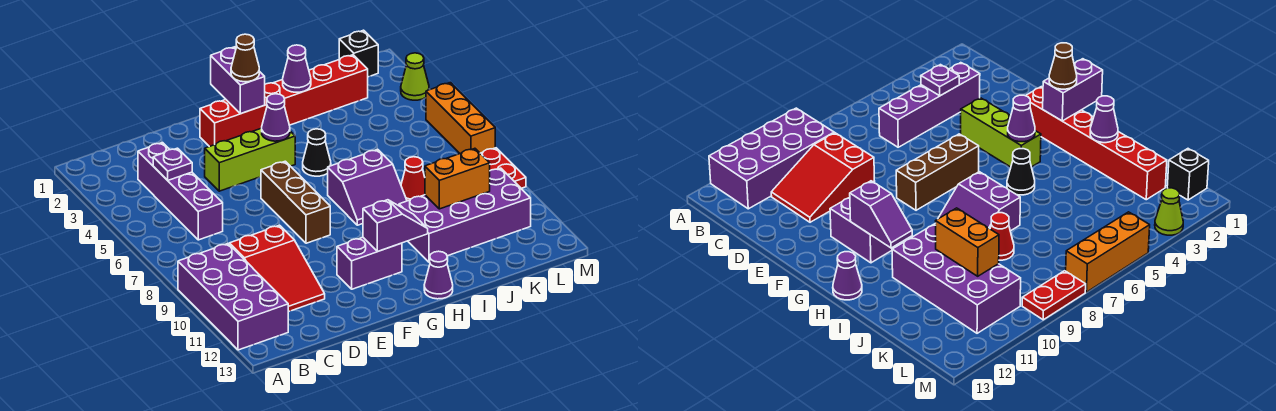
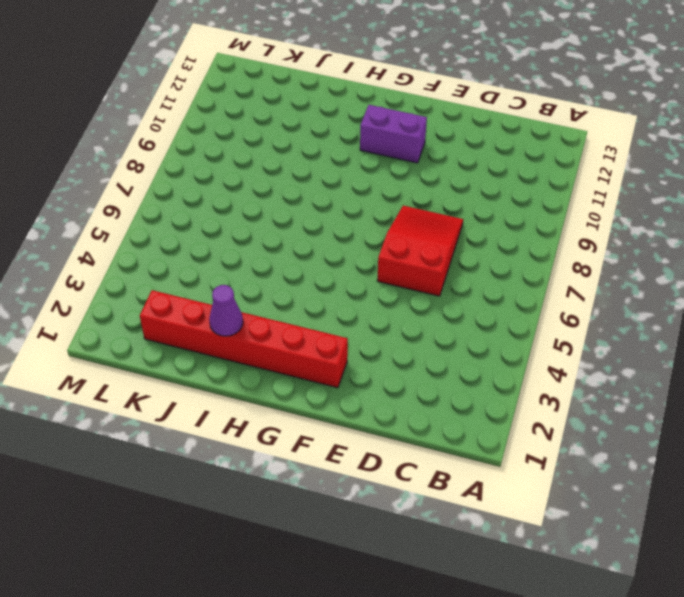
red 2x3 slope [377,206,463,296] -> red 2x3 slope moved to [229,225,325,312]
none -> purple 2x4 brick [178,243,288,350]
none -> purple 1x4 brick [138,143,223,240]
none -> lime 1x3 brick [205,128,295,191]

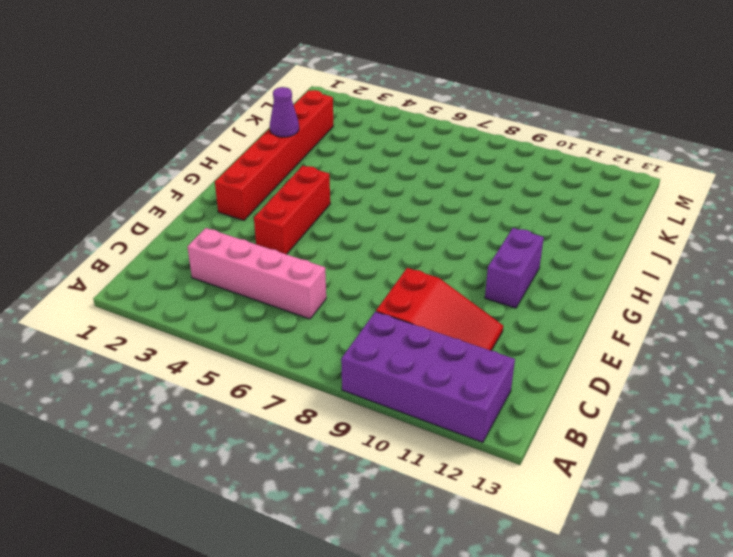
pink 1x4 brick [188,228,326,319] -> purple 1x4 brick [138,143,223,240]
red 1x3 brick [254,166,330,254] -> lime 1x3 brick [205,128,295,191]
none -> brown 1x3 brick [261,161,330,243]
none -> black 1x1 cone [303,129,331,176]
none -> purple 2x2 slope [327,149,407,225]

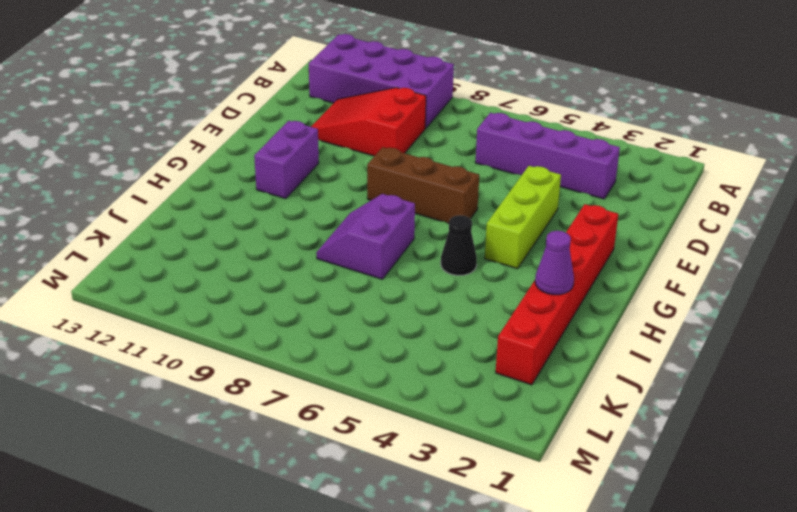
none -> purple 1x1 cone [424,251,453,299]
none -> purple 2x4 brick [399,168,531,262]
none -> red 1x1 cone [401,157,425,201]

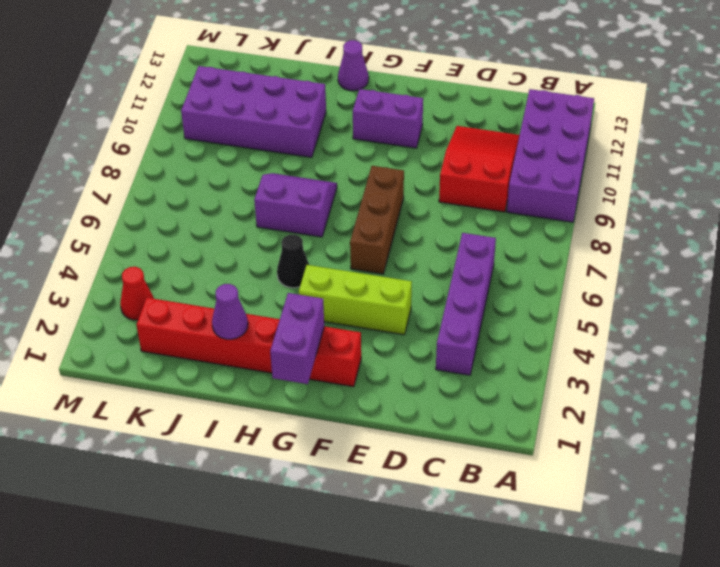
red 1x1 cone [120,267,154,320] -> red 1x1 cone moved to [401,157,425,201]
none -> black 1x1 brick [339,30,378,77]
none -> lime 1x1 cone [401,53,429,100]
none -> orange 1x3 brick [426,83,495,153]

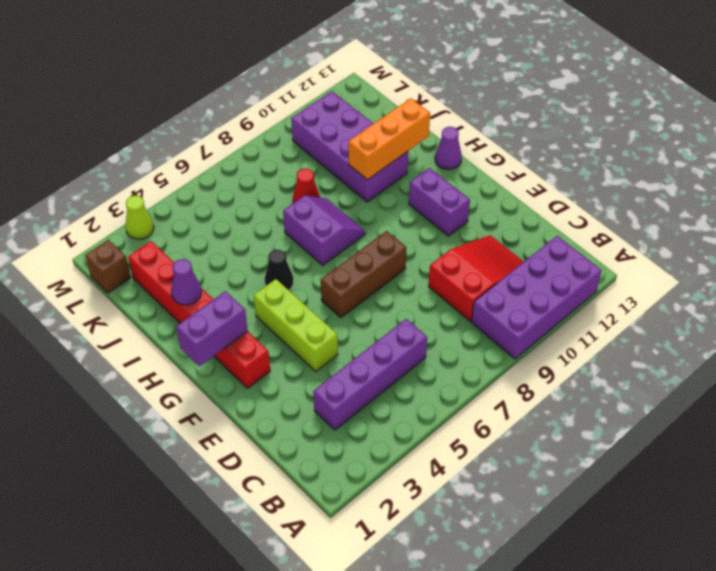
orange 1x3 brick [348,98,430,180] -> orange 1x3 brick moved to [426,83,495,153]
brown 1x1 brick [85,240,131,293] -> black 1x1 brick [339,30,378,77]
none -> red 1x2 plate [480,148,526,188]
none -> purple 1x1 plate [153,148,192,180]
none -> purple 1x1 cone [262,94,290,141]

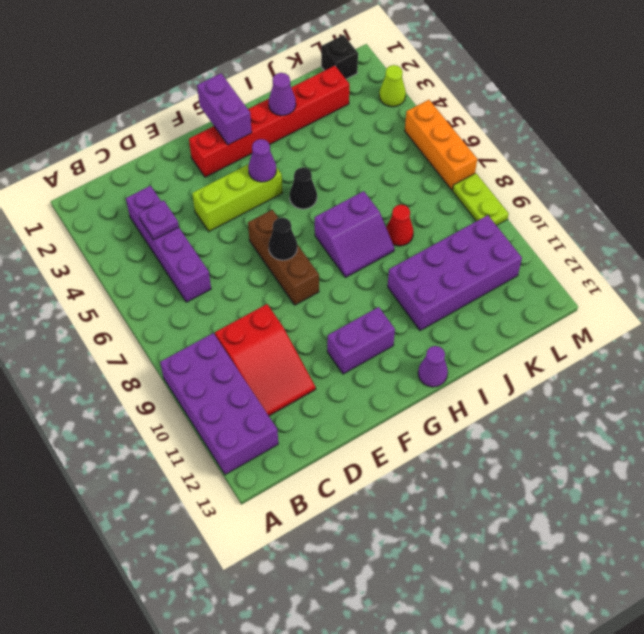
black 1x1 cone [269,218,297,260] -> none
lime 1x2 plate [453,173,509,226] -> red 1x2 plate [480,148,526,188]
none -> purple 1x2 slope [363,200,428,251]
none -> orange 1x2 brick [425,148,490,209]
none -> brown 1x1 cone [231,34,259,82]

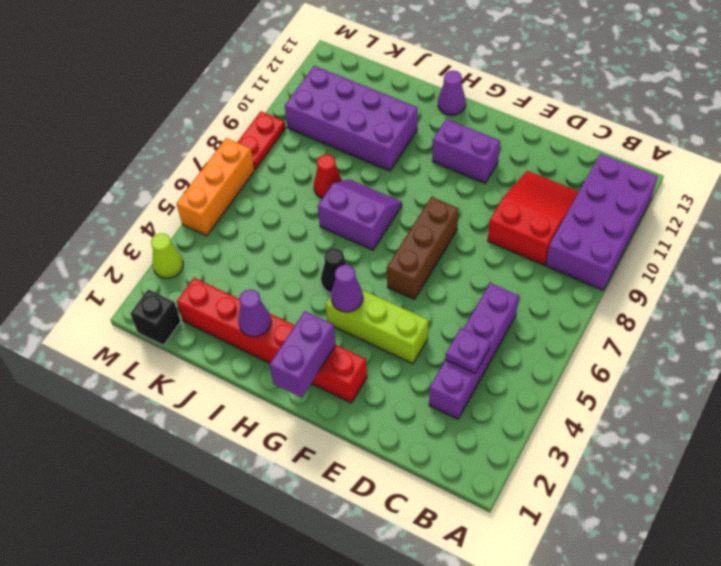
none -> purple 1x2 slope [363,200,428,251]
none -> orange 1x2 brick [425,148,490,209]
none -> brown 1x1 cone [231,34,259,82]

